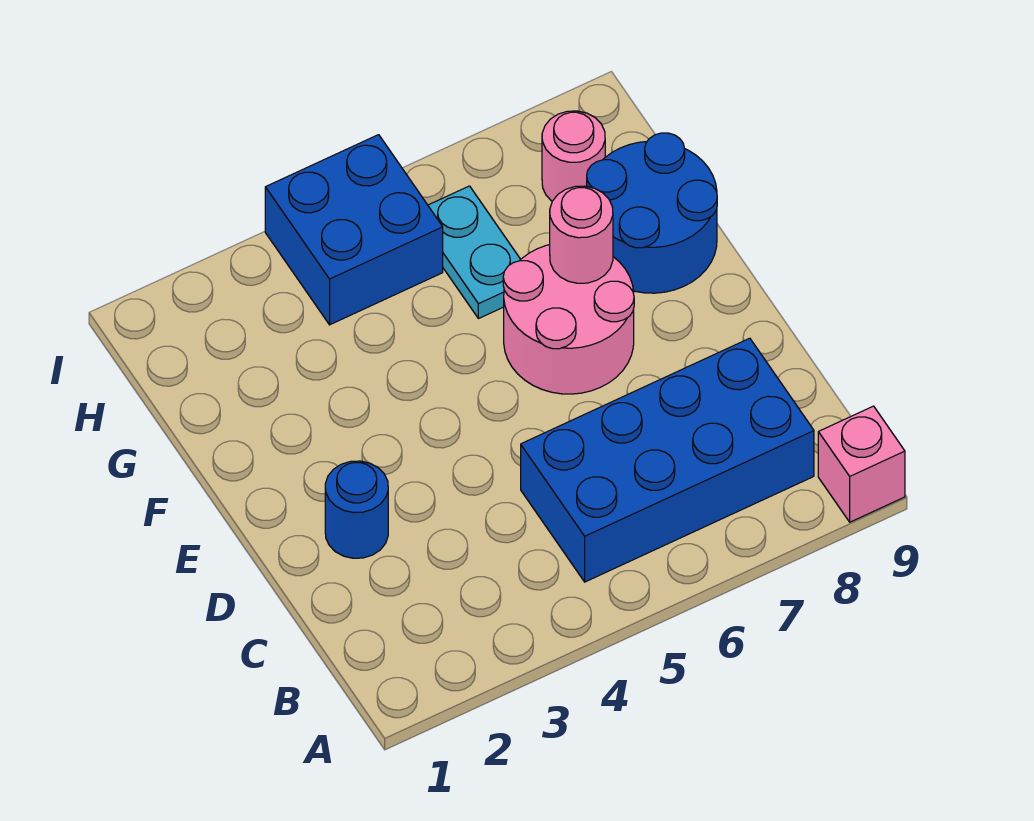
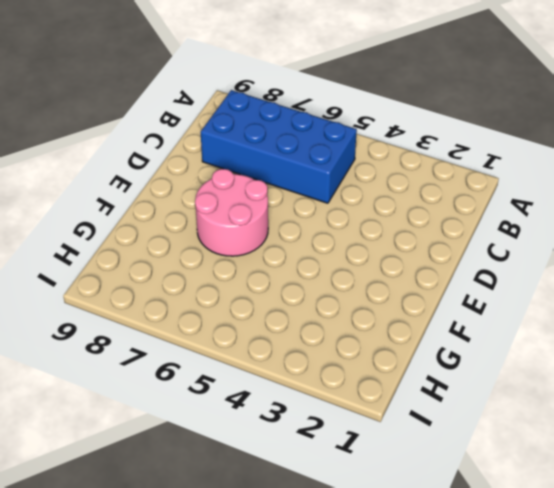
none -> pink 1x1 brick [818,406,905,522]
none -> blue 1x1 round brick [325,461,388,558]

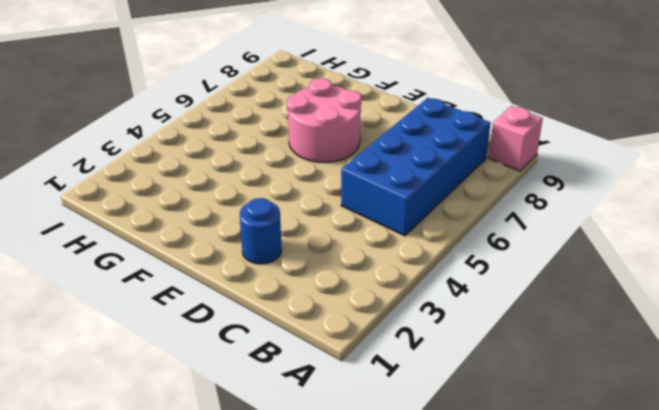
none -> blue 2x2 round brick [587,133,717,293]
none -> cyan 1x2 plate [428,186,521,319]

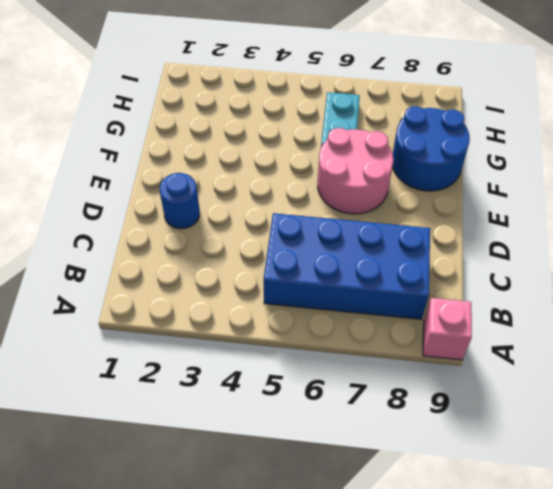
none -> blue 2x2 brick [265,135,443,325]
none -> pink 1x1 round brick [542,111,605,201]

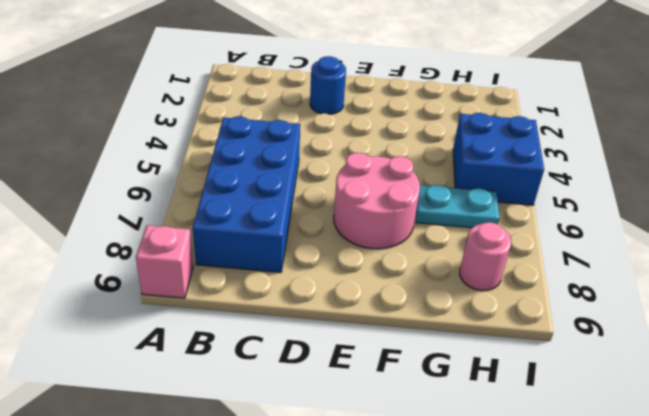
none -> blue 2x2 round brick [587,133,717,293]
none -> pink 1x1 round brick [550,186,613,283]

